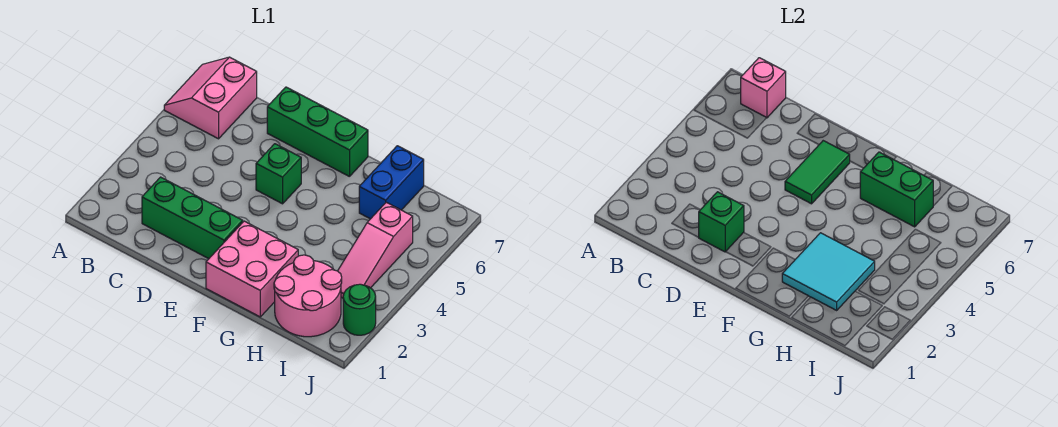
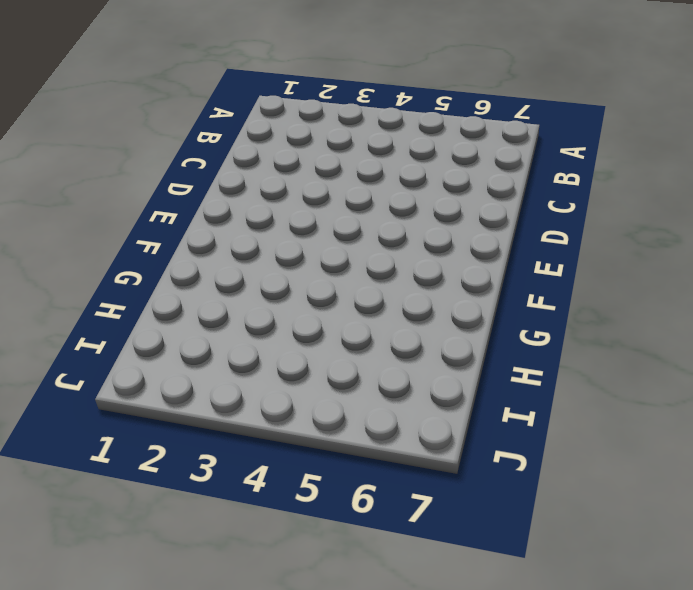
none -> pink 2x2 slope [164,57,257,139]
none -> green 1x3 brick [142,177,243,259]
none -> green 1x3 brick [267,87,368,177]

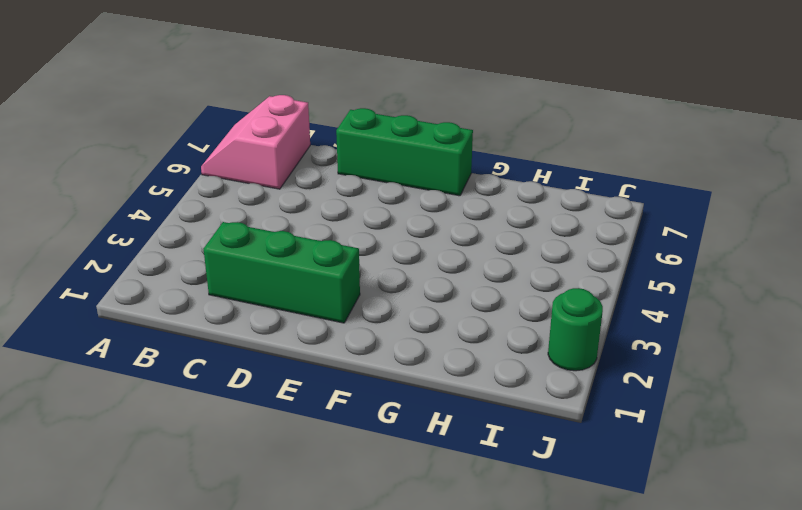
none -> green 1x1 brick [256,144,301,204]
none -> pink 2x2 brick [206,221,298,317]
none -> pink 2x2 round brick [274,255,342,337]

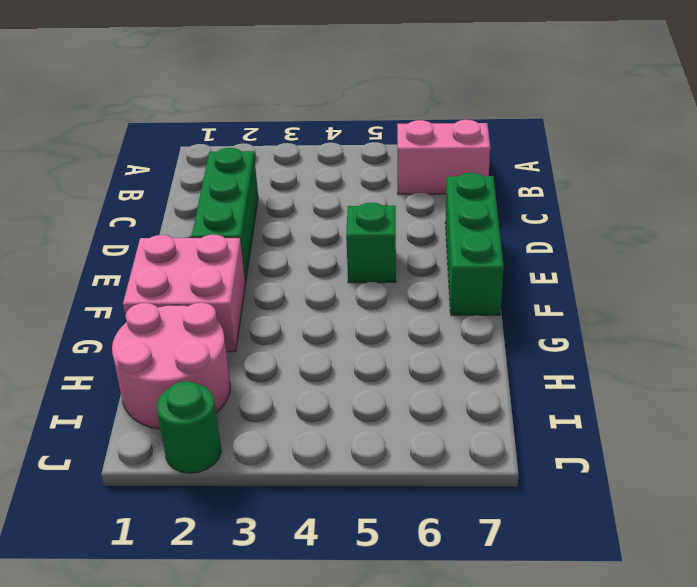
none -> blue 1x2 brick [359,146,424,219]
none -> pink 1x3 slope [338,202,413,298]
none -> pink 1x1 brick [741,58,786,118]

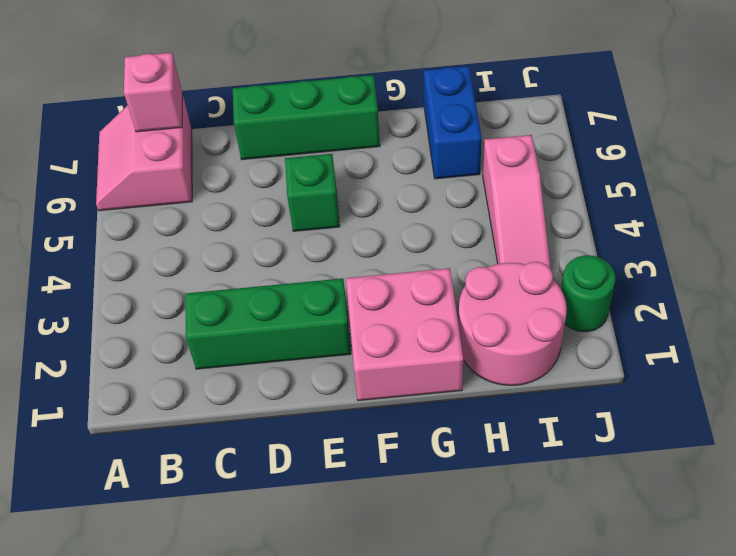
none -> green 1x1 brick [698,192,744,252]
none -> green 1x2 tile [785,141,850,204]
none -> cyan 2x2 tile [782,233,875,310]

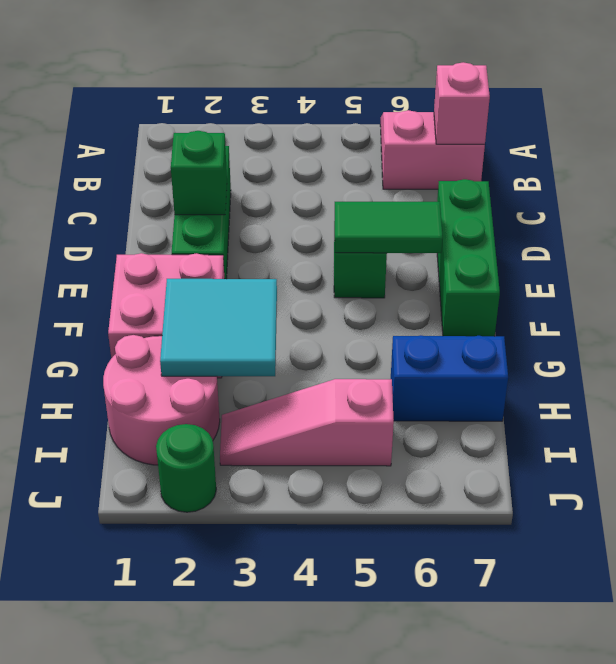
none -> green 1x2 brick [860,152,933,227]

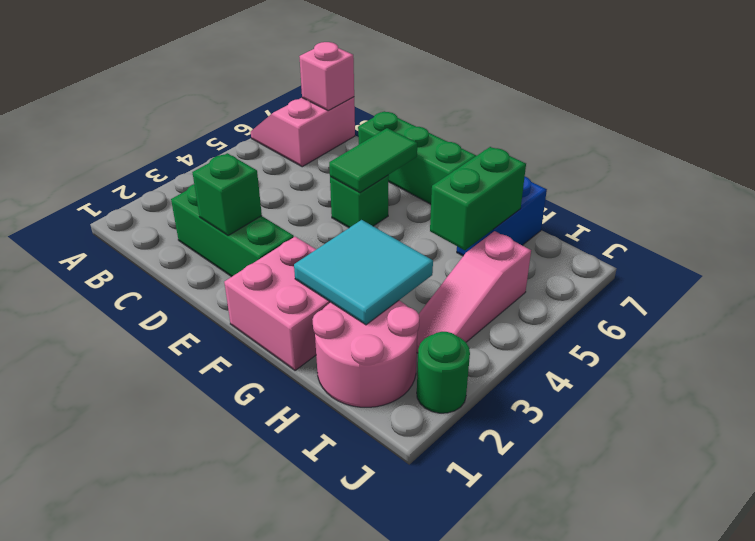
green 1x2 brick [430,147,526,250] -> green 1x2 brick turned to [860,152,933,227]

